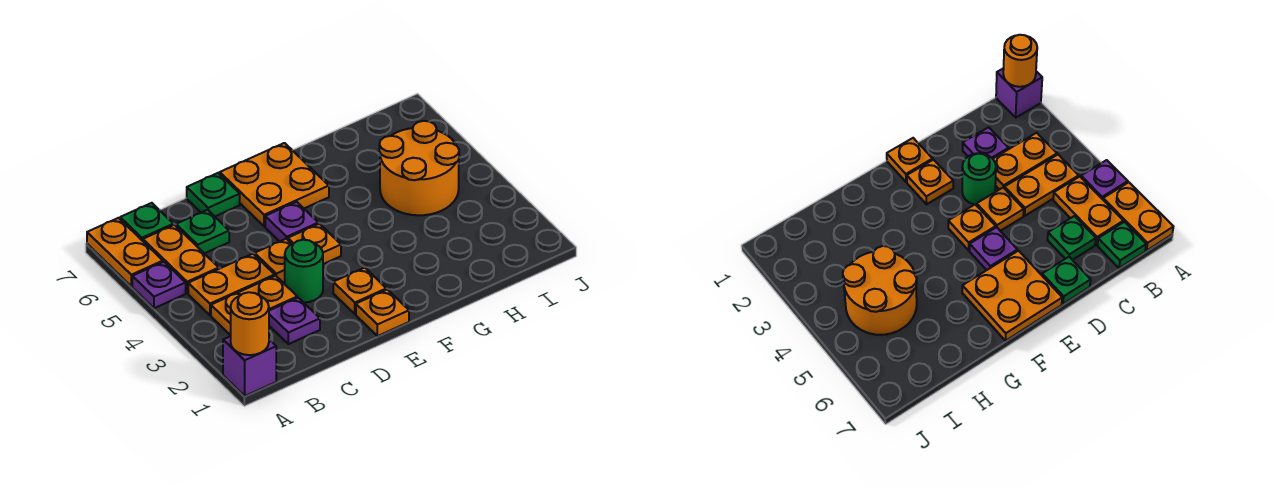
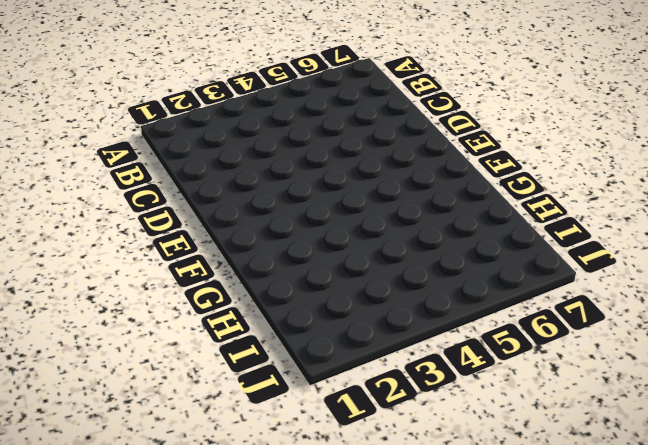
none -> purple 1x1 brick [223,336,276,396]
none -> purple 1x1 plate [132,262,186,308]
none -> orange 1x2 plate [87,218,163,286]

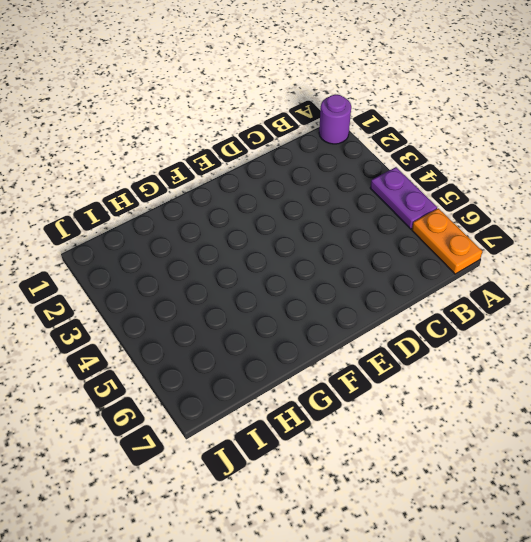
purple 1x1 round brick [319,95,351,144] -> purple 1x1 brick [223,336,276,396]
purple 1x2 plate [370,167,437,229] -> purple 1x1 plate [132,262,186,308]
none -> orange 1x2 plate [211,276,297,335]
none -> orange 1x2 plate [188,254,275,315]
none -> orange 1x2 plate [143,225,219,293]

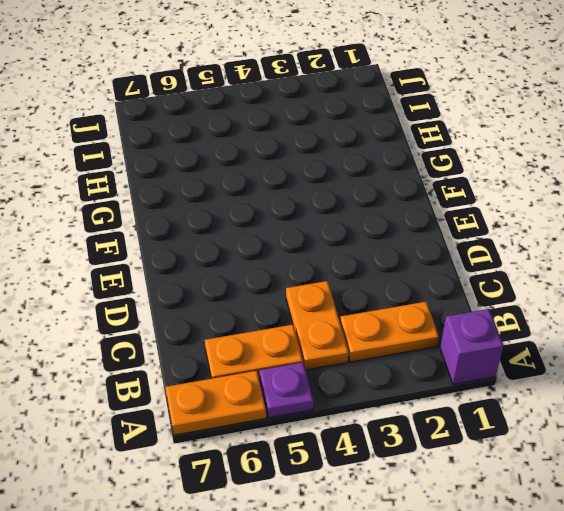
orange 1x2 plate [340,302,439,362] -> orange 1x2 plate turned to [211,276,297,335]
none -> green 1x1 plate [120,203,173,241]
none -> purple 1x1 plate [269,298,320,344]
none -> green 1x1 plate [176,210,229,254]

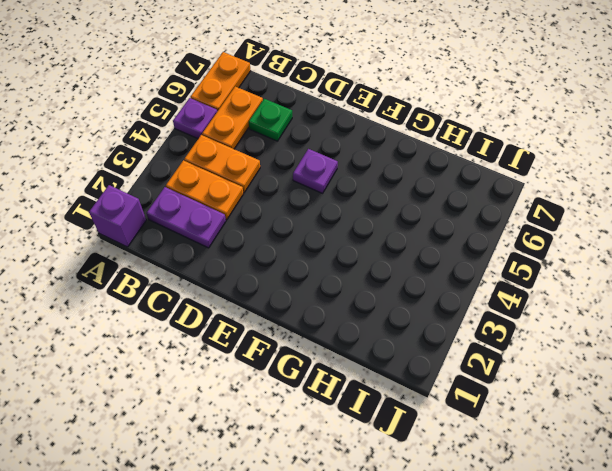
purple 1x2 plate [147,187,226,248] -> purple 1x1 plate [269,298,320,344]
none -> green 1x1 plate [120,203,173,241]
none -> green 1x1 round brick [285,240,323,302]
none -> orange 1x1 plate [255,239,292,282]

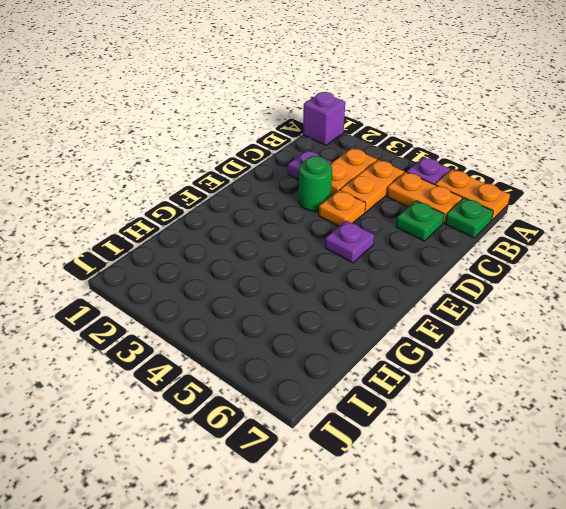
none -> green 1x1 plate [187,173,240,216]
none -> orange 1x1 plate [356,290,409,336]
none -> orange 1x1 plate [333,268,386,314]

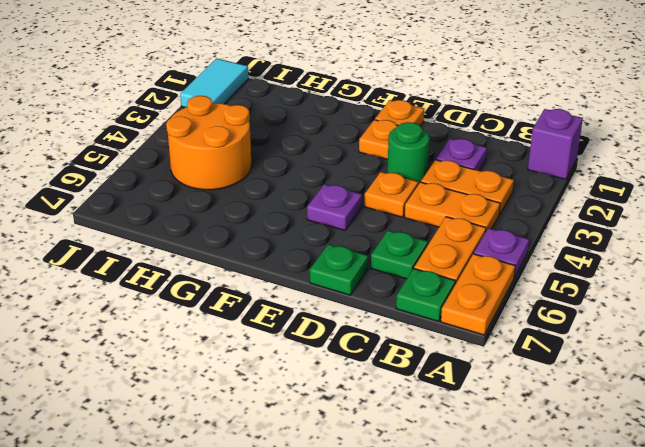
cyan 1x2 tile [180,59,249,107] -> none
none -> orange 1x1 plate [288,224,341,264]
none -> orange 2x2 plate [220,143,329,226]
none -> orange 1x1 round brick [231,292,269,355]

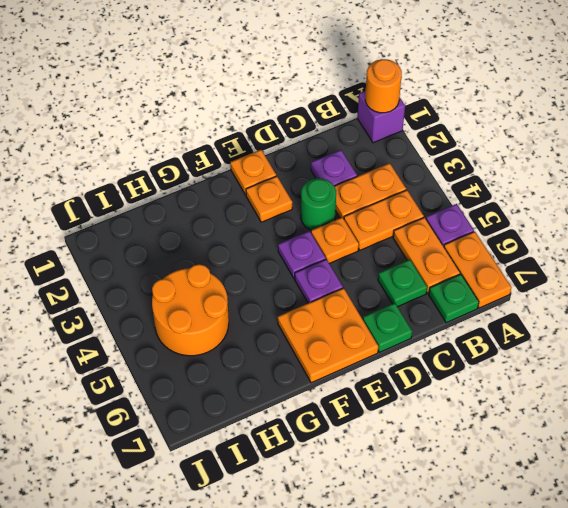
purple 1x1 plate [278,231,326,278] -> orange 1x1 plate [288,224,341,264]

